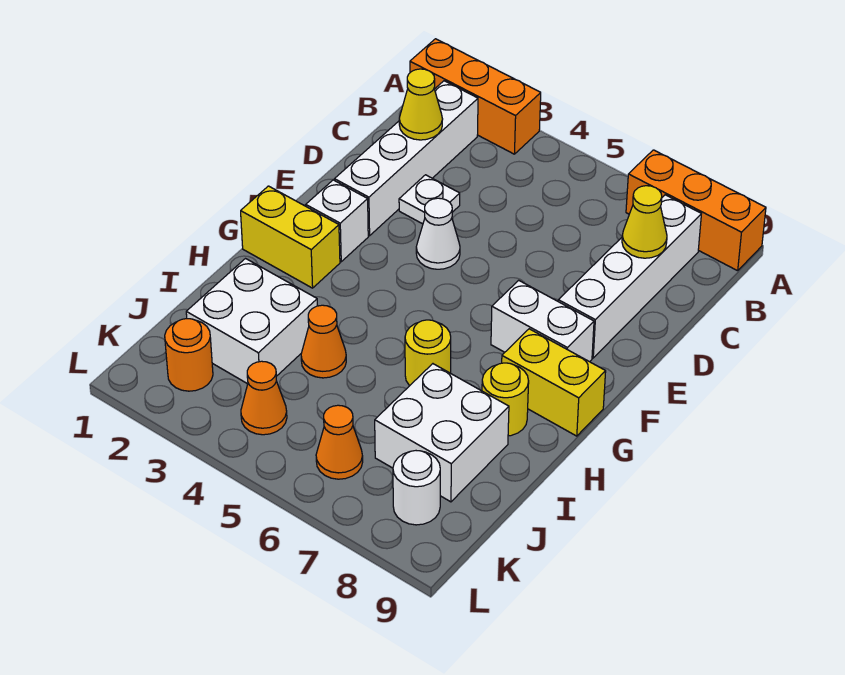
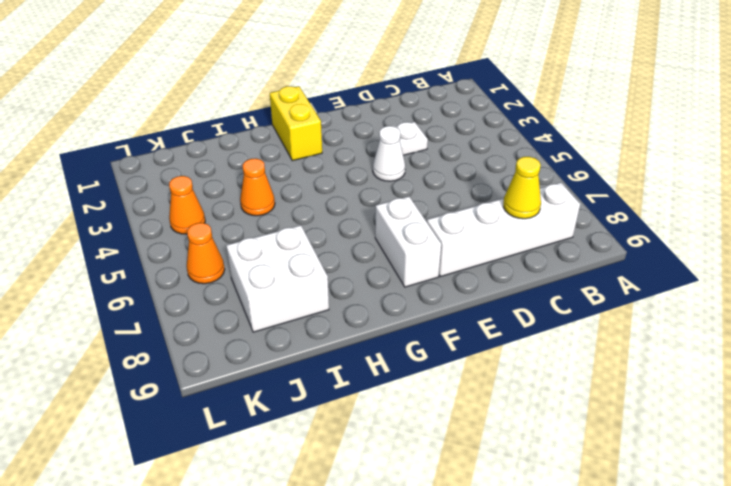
none -> orange 1x3 brick [410,39,541,154]
none -> orange 1x3 brick [626,150,766,271]
none -> white 1x4 brick [334,81,478,236]

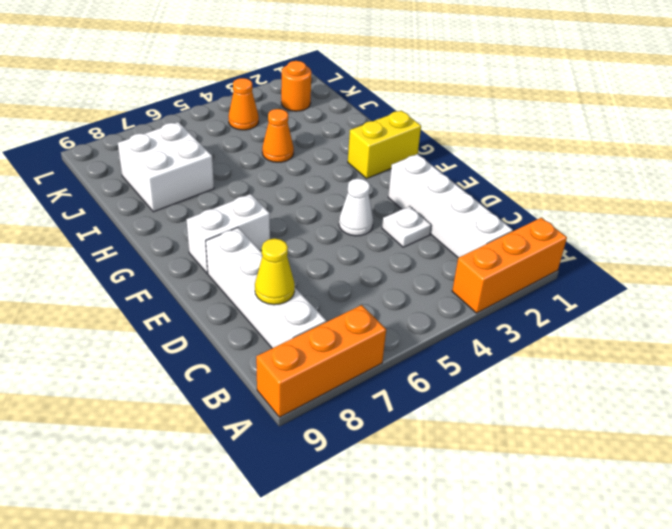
none -> white 1x1 brick [306,180,368,262]
none -> yellow 1x2 brick [502,329,606,436]
none -> yellow 1x1 round brick [405,320,451,386]

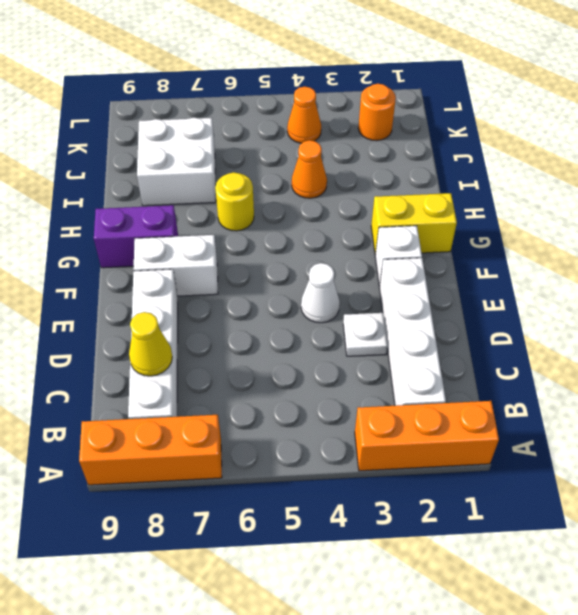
purple 1x2 brick [94,205,178,268] -> yellow 1x2 brick [502,329,606,436]
none -> yellow 1x1 round brick [482,363,529,436]
none -> white 2x2 brick [186,259,318,384]
none -> orange 1x1 cone [316,405,363,479]

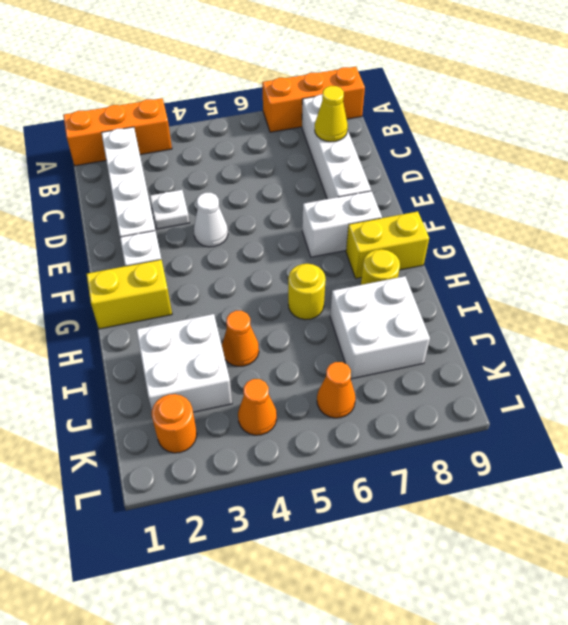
none -> white 1x1 round brick [393,451,440,525]
none -> yellow 1x1 cone [399,69,443,140]

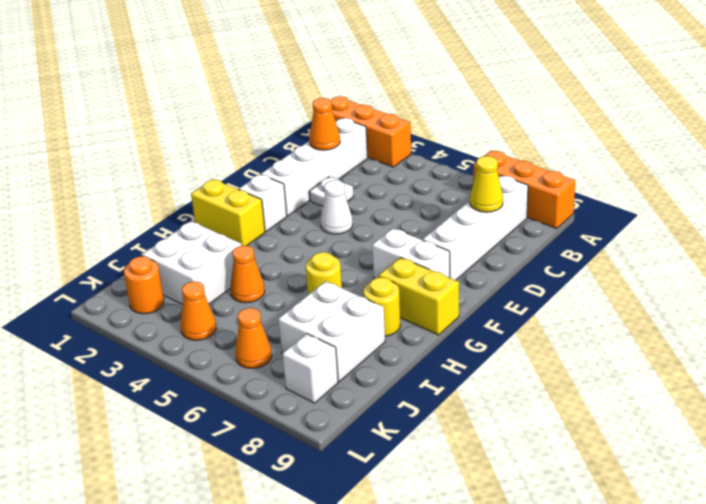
orange 1x1 cone [309,98,340,150] -> yellow 1x1 cone [399,69,443,140]
white 1x1 brick [282,334,338,403] -> white 1x1 round brick [393,451,440,525]

